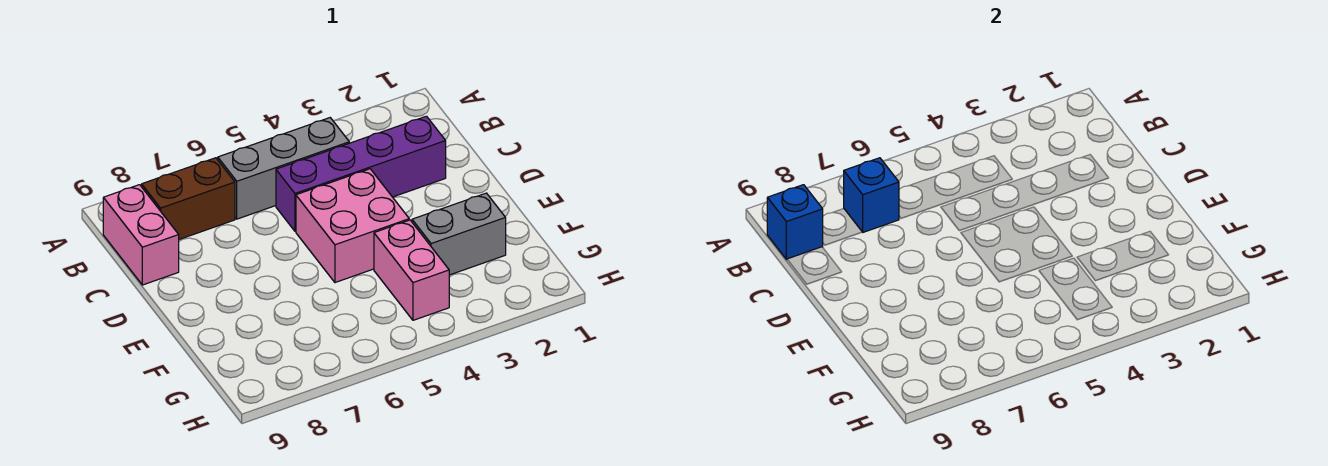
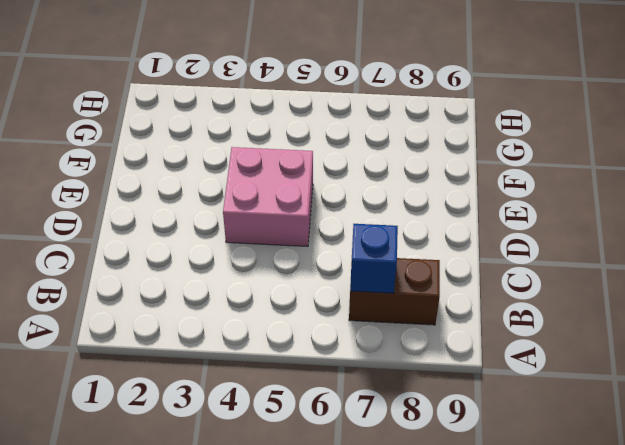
none -> grey 1x3 brick [218,118,349,219]
none -> pink 1x2 brick [103,185,179,285]

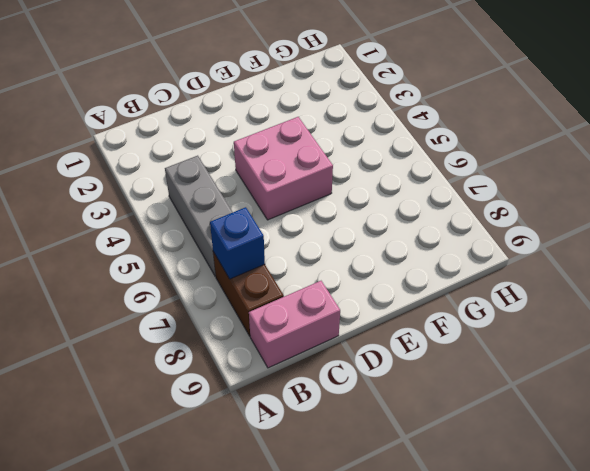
none -> purple 1x4 brick [276,116,446,231]
none -> grey 1x2 brick [412,193,506,275]

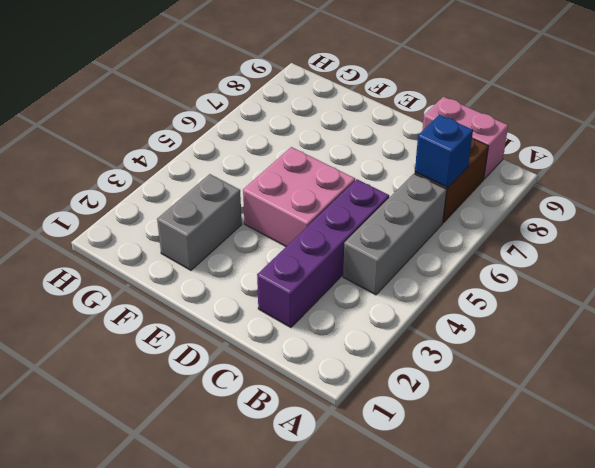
none -> pink 1x2 brick [374,220,449,320]
none -> blue 1x1 brick [767,185,823,259]

